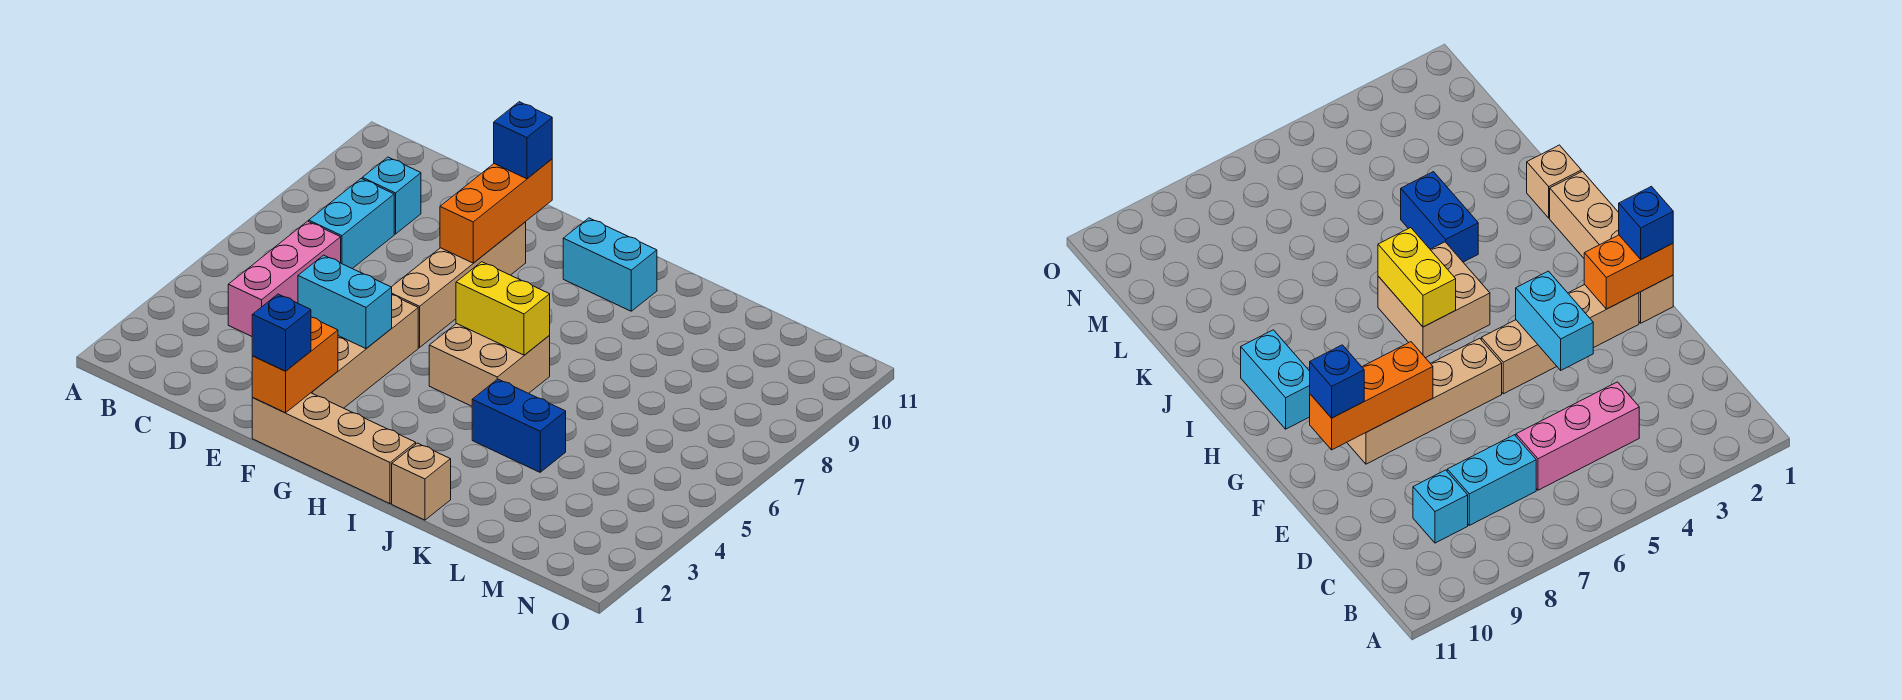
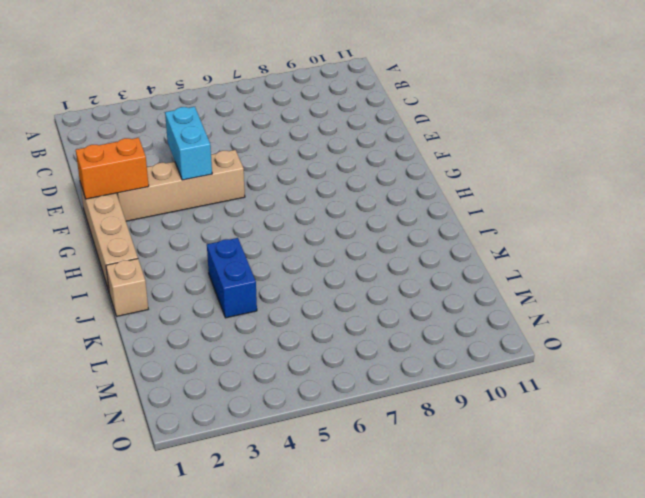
none -> pink 1x3 brick [228,221,341,336]
none -> cyan 1x2 brick [309,179,394,269]
none -> cyan 1x1 brick [362,157,421,234]

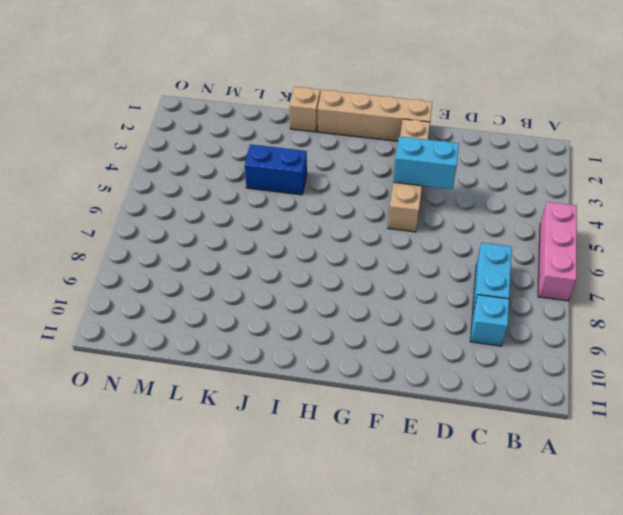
pink 1x3 brick [538,202,577,301] -> pink 1x3 brick moved to [228,221,341,336]
none -> tan 1x4 brick [391,222,526,347]
none -> tan 2x2 brick [429,323,550,406]
none -> cyan 1x2 brick [563,218,657,311]

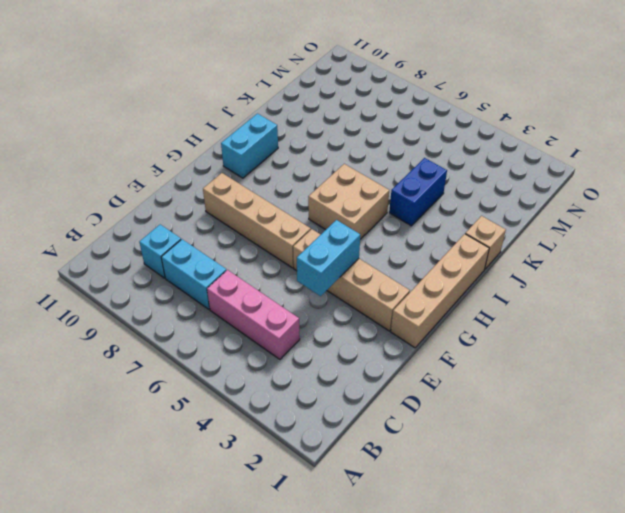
none -> orange 1x2 brick [252,317,338,413]
none -> orange 1x3 brick [440,159,552,263]
none -> yellow 1x2 brick [456,262,550,355]

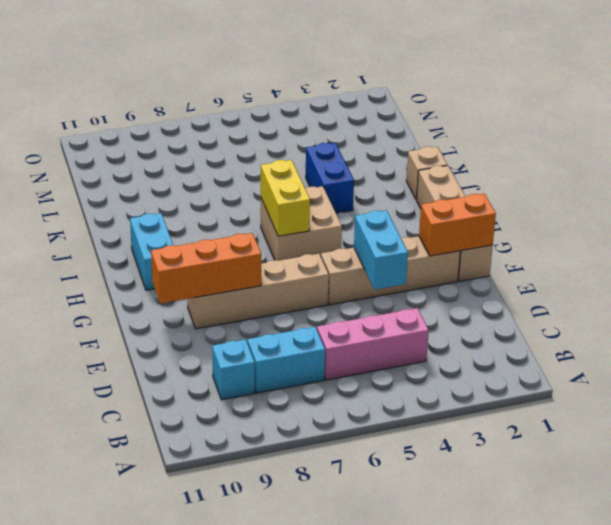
none -> blue 1x1 brick [252,294,311,371]
none -> blue 1x1 brick [494,102,552,179]

